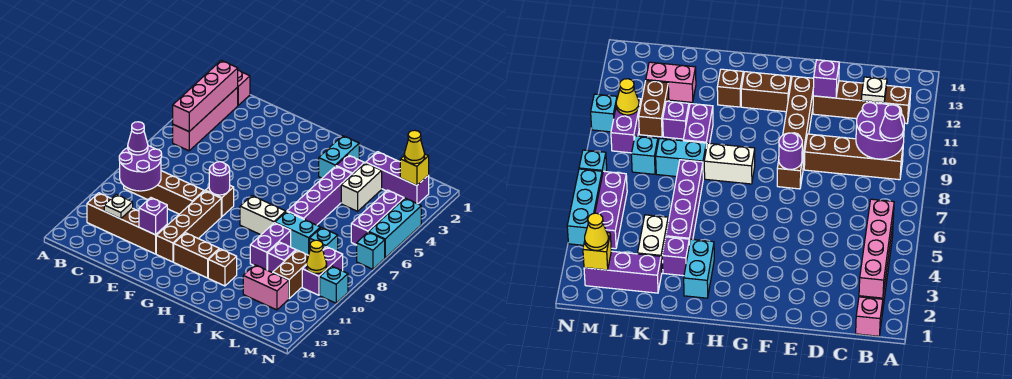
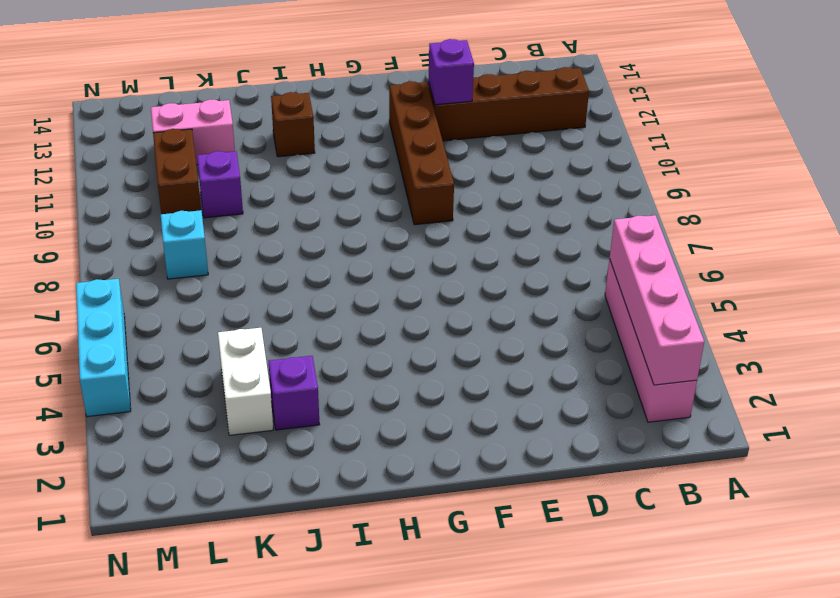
none -> pink 1x1 brick [238,70,250,105]
none -> brown 1x4 brick [124,171,204,214]
none -> brown 1x1 brick [205,186,234,217]
none -> brown 1x2 brick [174,233,219,278]

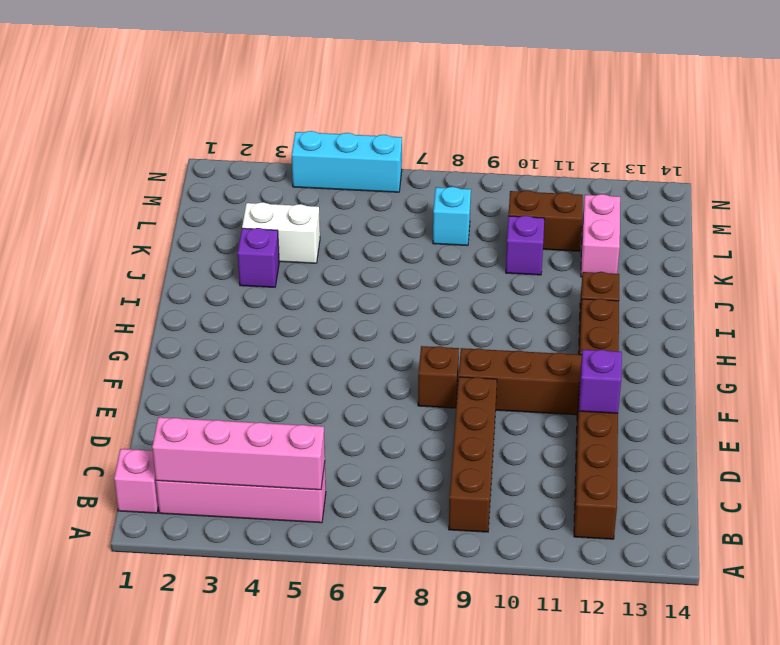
none -> white 1x2 brick [240,196,286,235]
none -> cyan 1x2 brick [319,136,359,178]
none -> purple 1x4 brick [287,166,352,225]
none -> cyan 1x2 brick [275,212,320,255]

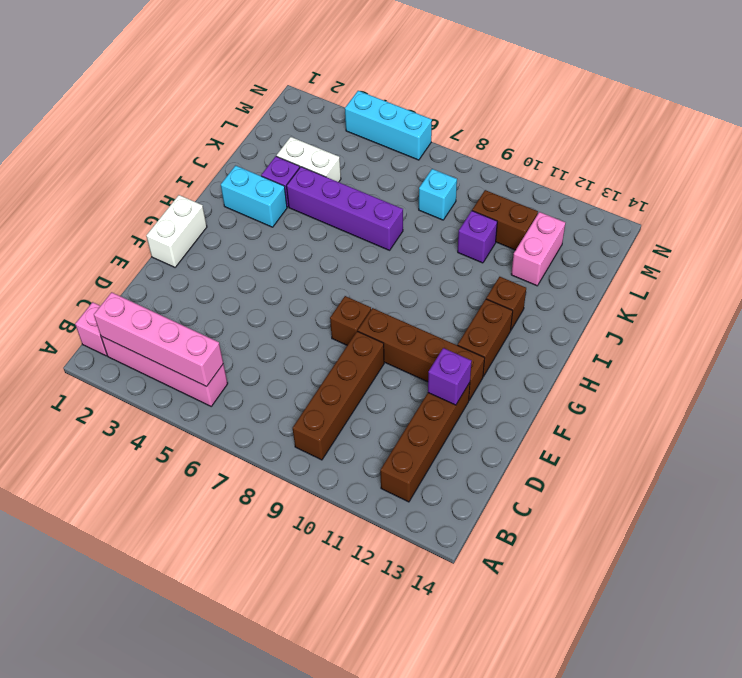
white 1x2 brick [146,195,207,267] -> white 1x2 brick moved to [240,196,286,235]
none -> cyan 1x2 brick [275,212,320,255]
none -> purple 1x2 brick [250,223,291,270]
none -> purple 1x3 brick [366,152,429,204]
none -> purple 1x3 brick [351,190,404,245]

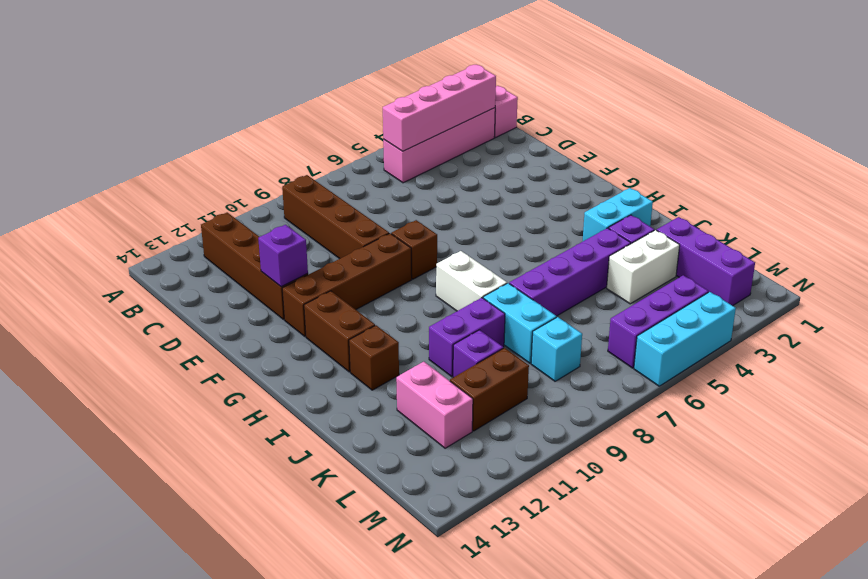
none -> purple 1x2 brick [302,247,343,295]
none -> cyan 1x1 brick [357,232,385,269]
none -> cyan 1x1 brick [320,266,348,303]
none -> purple 2x2 round brick [119,146,162,191]

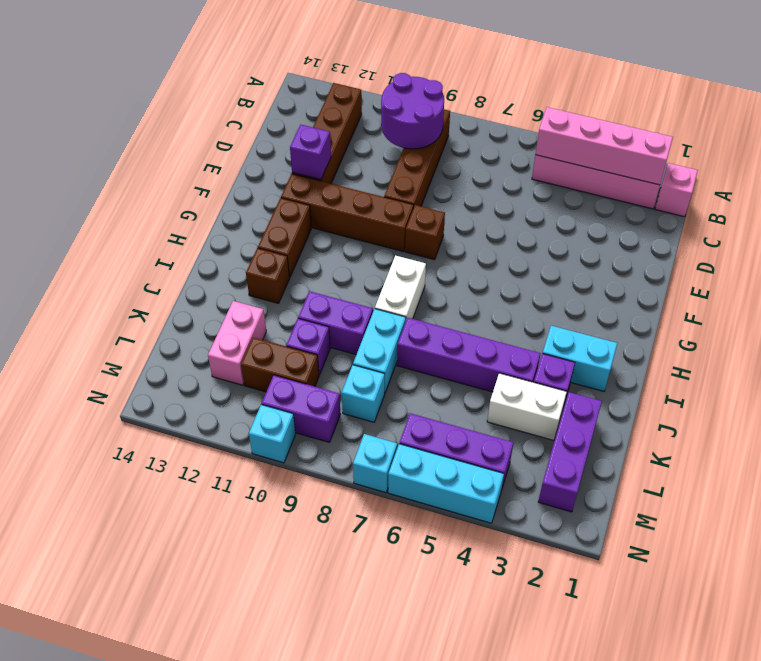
none -> white 1x1 plate [104,194,133,219]
none -> purple 1x1 round brick [209,162,230,195]
none -> yellow 1x1 brick [400,154,429,186]
none -> yellow 1x1 cone [306,240,327,274]

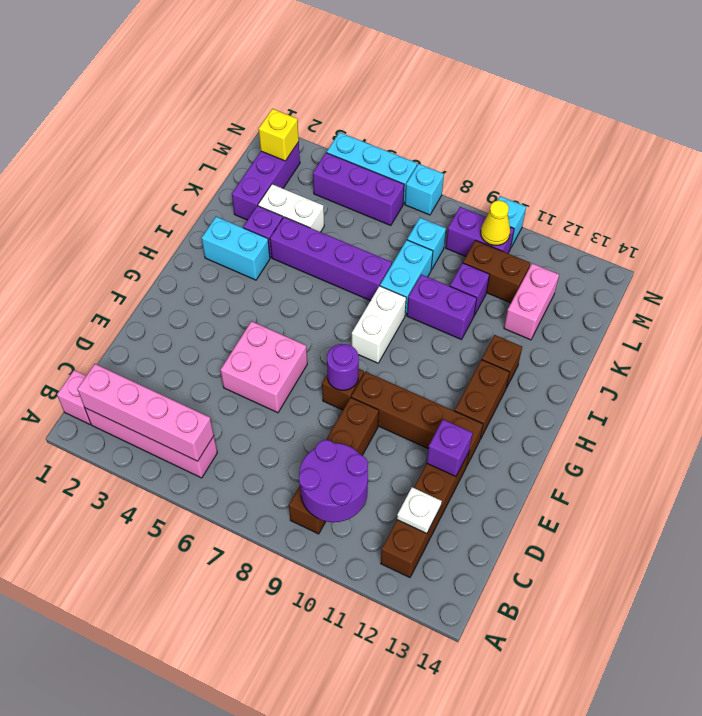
pink 2x2 brick [221,321,307,413] -> none
none -> purple 1x1 cone [128,122,148,155]
none -> yellow 1x1 cone [404,130,425,164]

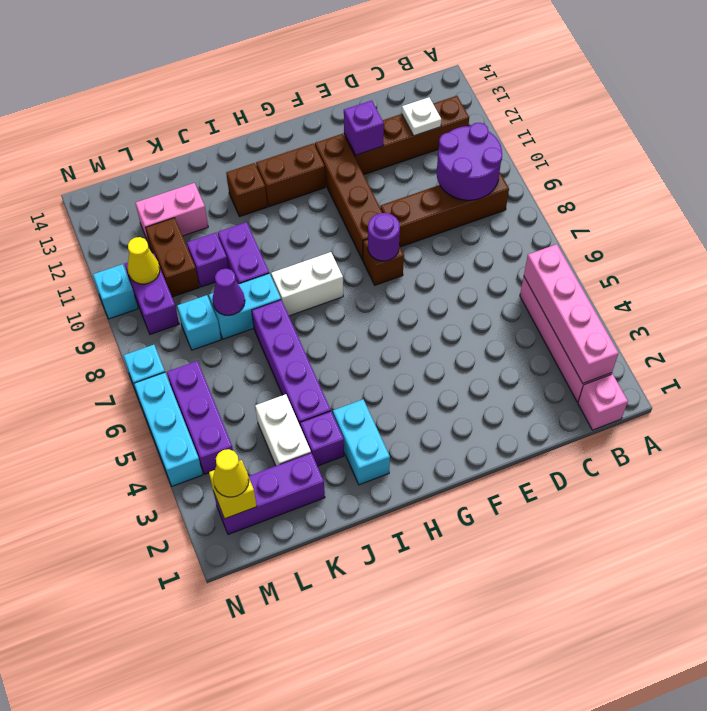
purple 1x1 cone [212,269,245,315] -> purple 1x1 cone moved to [128,122,148,155]

